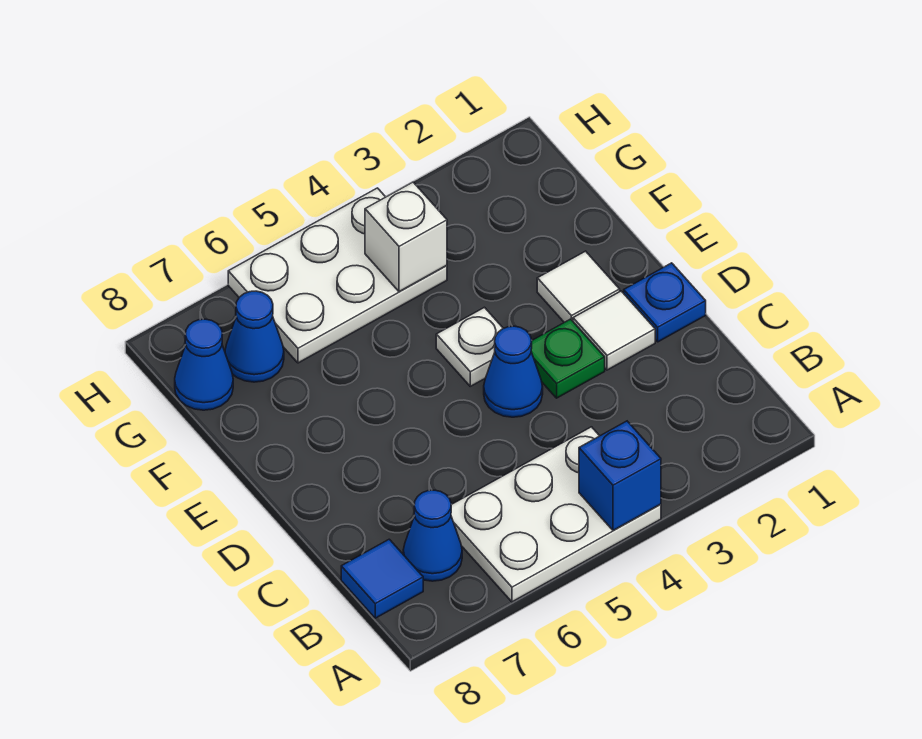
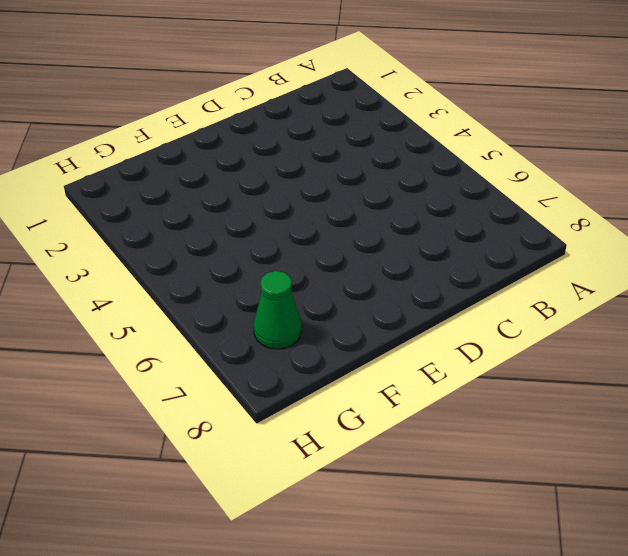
green 1x1 cone [254,271,301,349] -> blue 1x1 cone [225,291,284,382]
none -> white 2x3 plate [451,427,661,602]
none -> blue 1x1 cone [403,490,462,581]
none -> blue 1x1 tile [341,539,423,618]

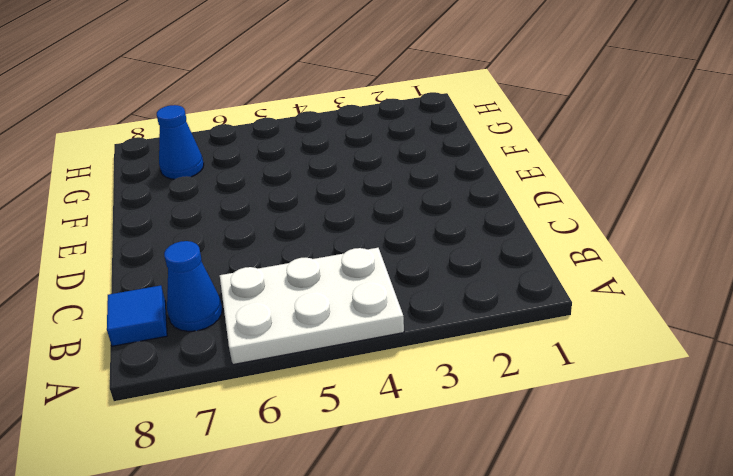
none -> blue 1x1 plate [624,263,706,342]
none -> white 1x1 tile [573,291,655,370]
none -> green 1x1 plate [531,319,605,398]

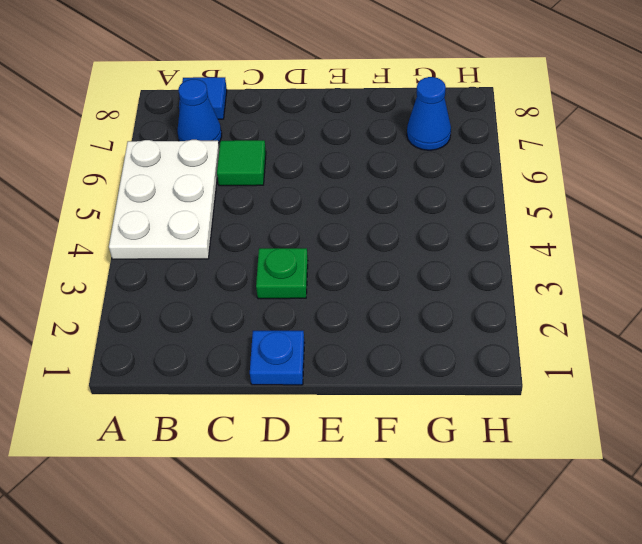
green 1x1 tile [217,140,266,186] -> none
none -> white 1x1 tile [573,291,655,370]
none -> blue 1x1 cone [484,326,543,417]
none -> white 1x1 tile [537,251,620,322]

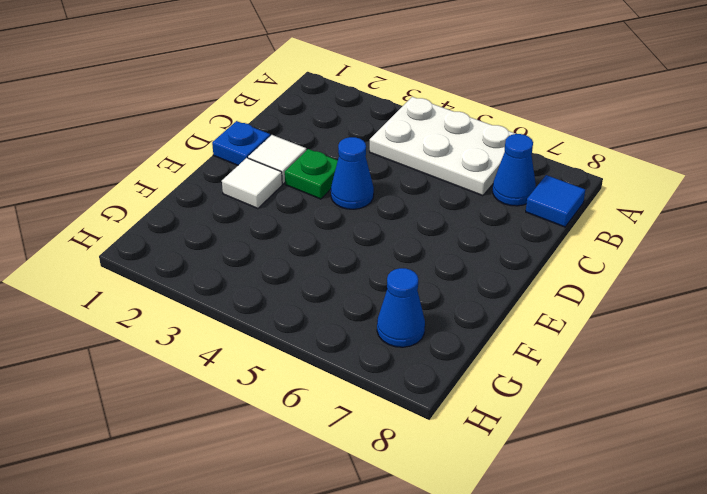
none -> white 1x1 plate [436,307,503,386]
none -> white 2x3 plate [228,188,447,363]
none -> blue 1x1 cone [175,319,233,410]

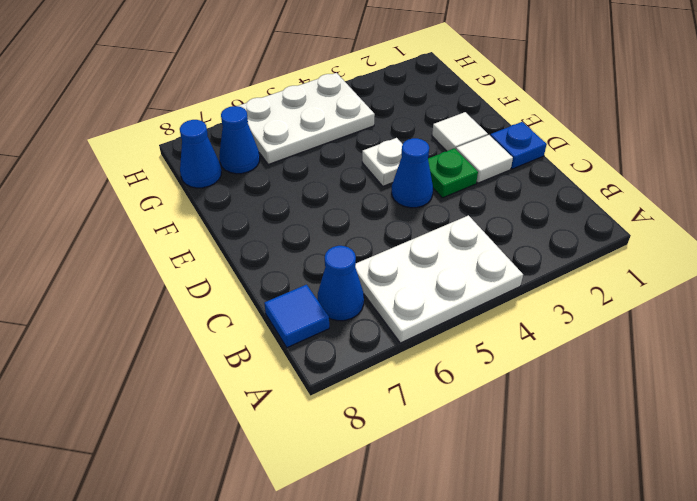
none -> blue 1x1 brick [579,421,661,530]
none -> white 1x1 brick [365,182,447,292]

